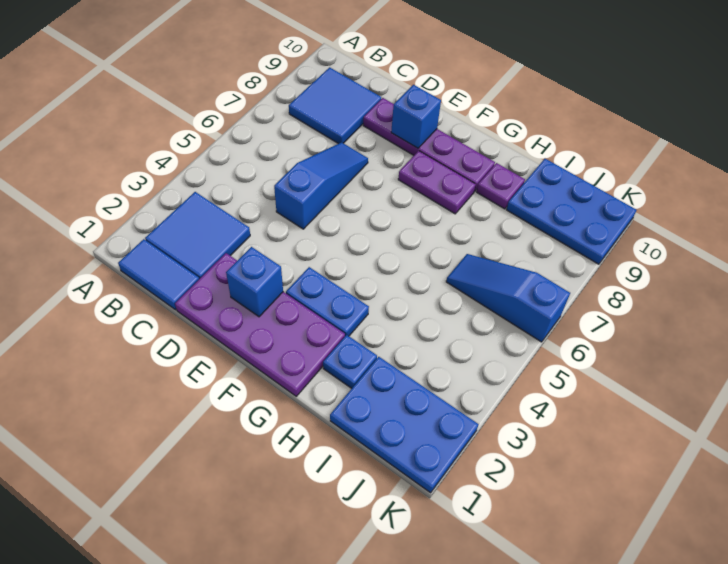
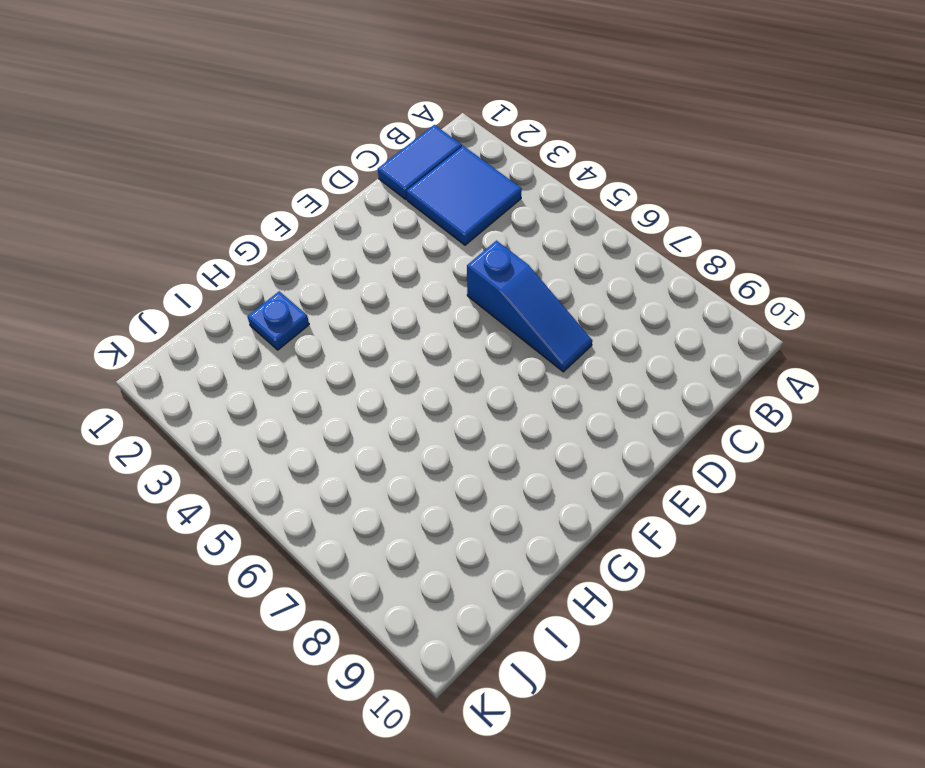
none -> blue 2x2 tile [289,67,381,144]
none -> purple 2x4 plate [175,253,345,396]
none -> purple 1x4 plate [363,98,495,191]

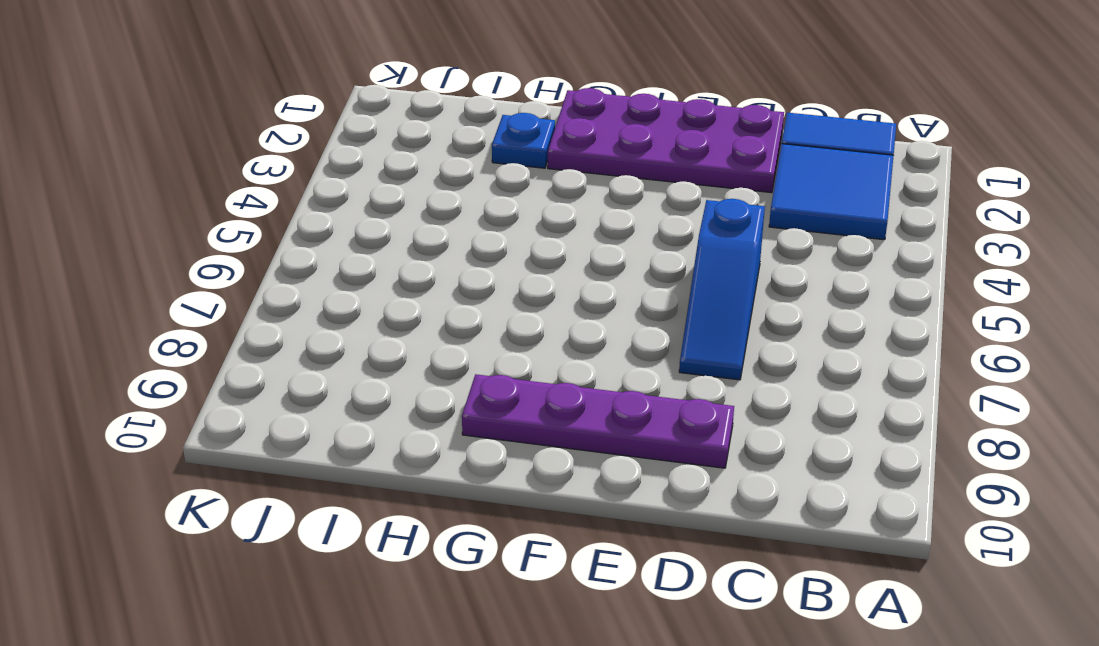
none -> blue 2x2 tile [289,67,381,144]
none -> blue 1x2 plate [286,267,369,336]
none -> purple 1x2 plate [398,151,476,214]

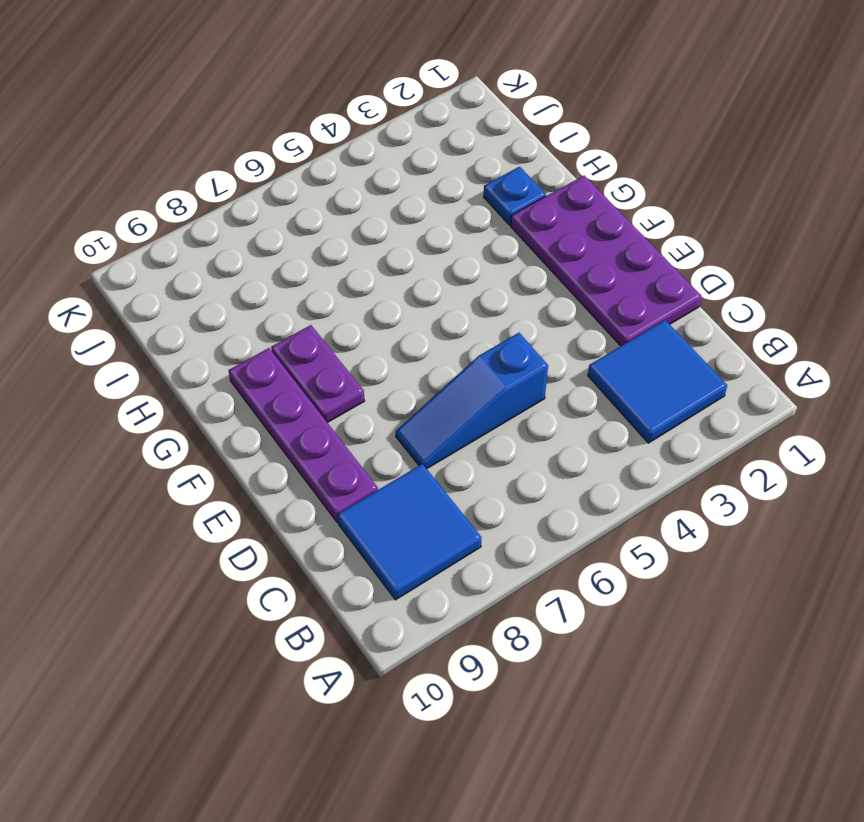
none -> blue 1x2 tile [118,239,199,310]
none -> blue 1x2 plate [286,267,369,336]
none -> purple 1x1 plate [477,163,525,209]

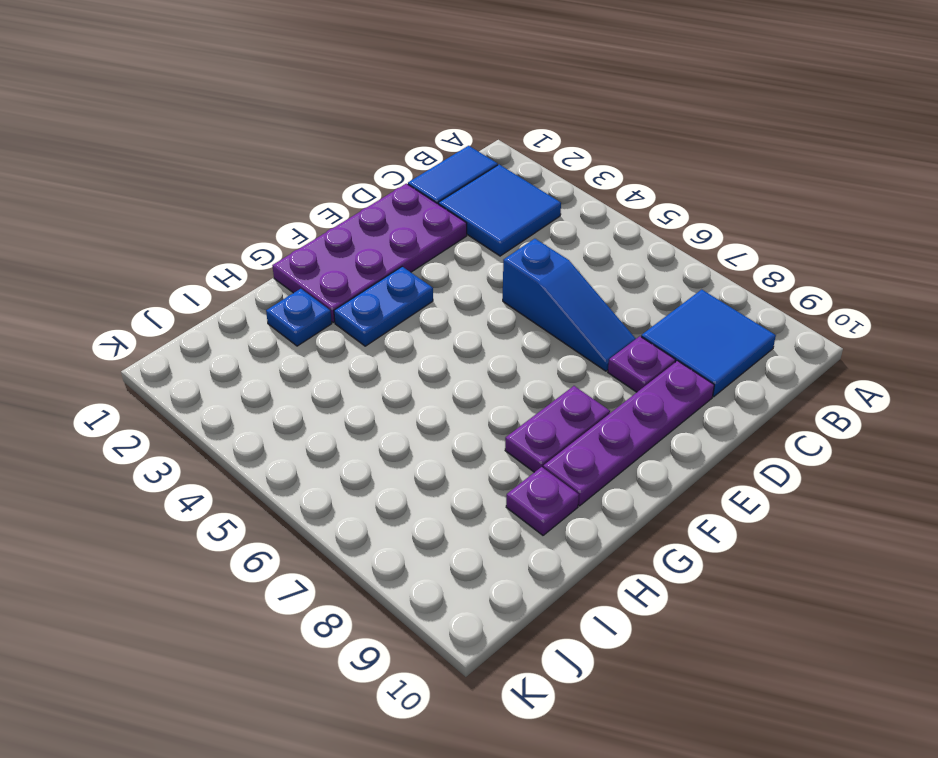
purple 1x1 plate [608,336,676,392] -> none
none -> blue 2x3 plate [330,357,479,493]
none -> blue 1x3 slope [446,254,570,342]
none -> blue 2x3 plate [506,159,636,264]

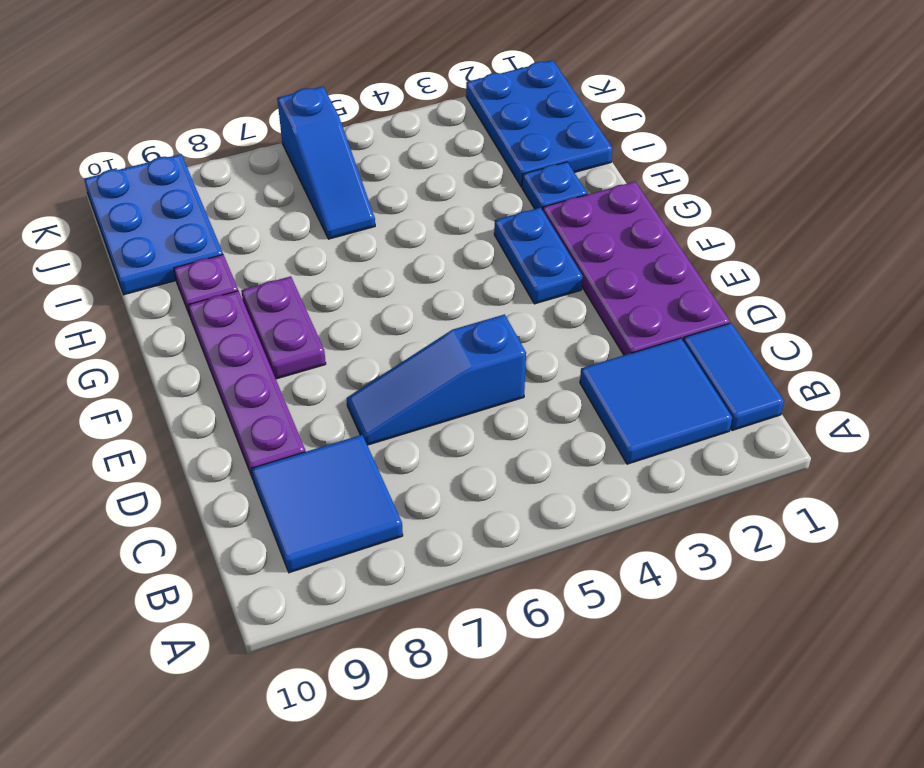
none -> blue 1x1 brick [226,247,283,317]
none -> blue 1x1 brick [391,85,441,148]

